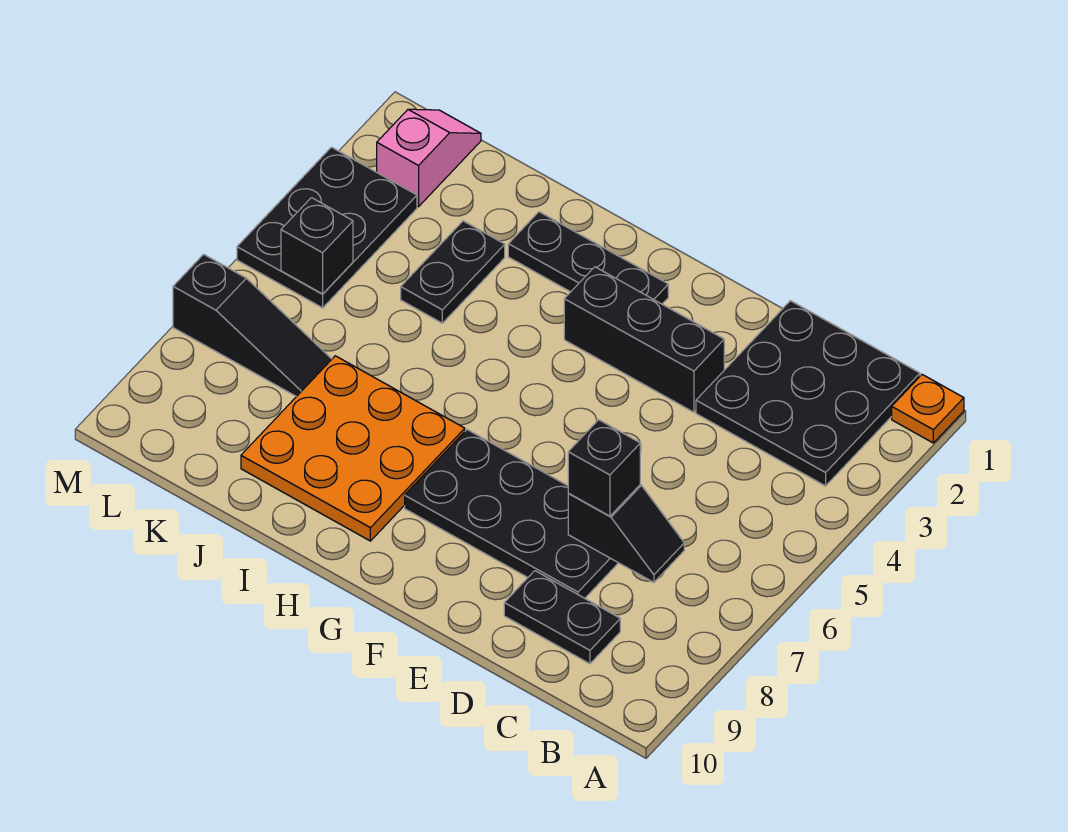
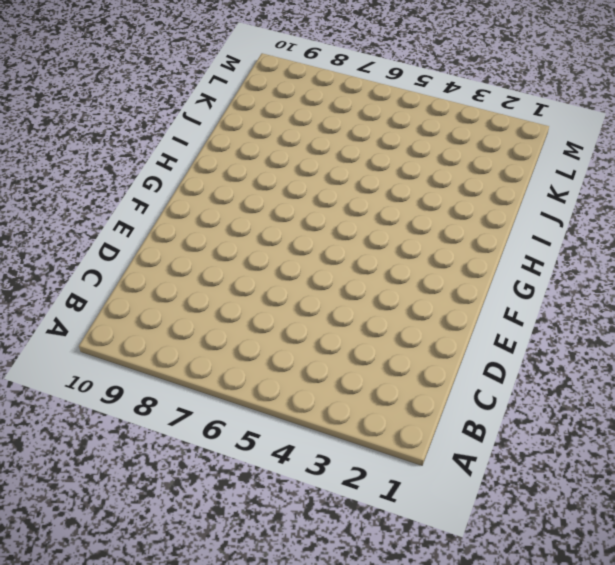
none -> orange 1x1 plate [892,375,964,443]
none -> black 3x3 plate [696,301,920,486]
none -> black 1x2 plate [504,571,620,664]

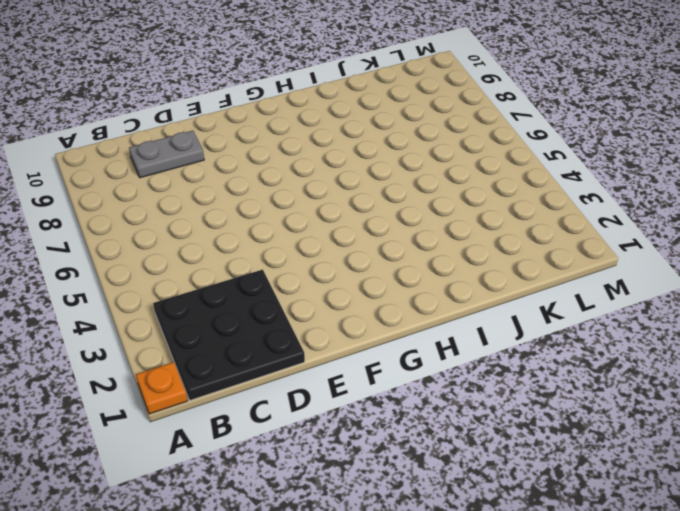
grey 1x2 plate [129,131,204,178] -> black 1x2 plate [504,571,620,664]
none -> black 2x4 plate [405,430,618,598]
none -> black 1x3 brick [564,267,724,412]
none -> black 1x3 plate [508,212,668,304]

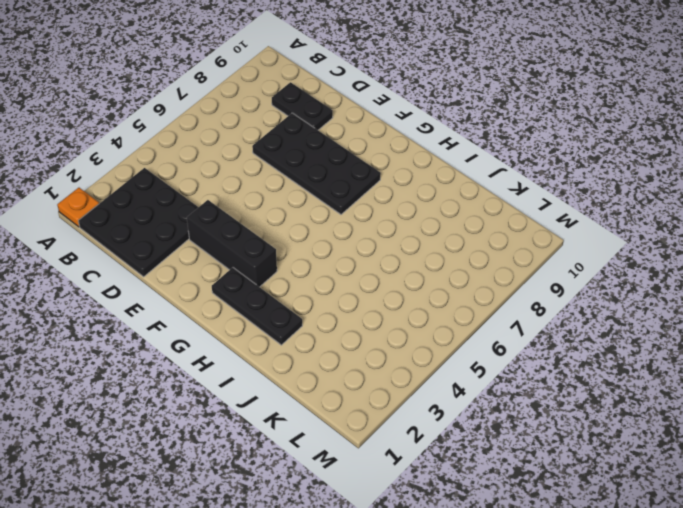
none -> orange 3x3 plate [241,356,465,541]
none -> black 1x2 plate [401,221,505,323]
none -> black 1x3 slope [173,254,332,397]

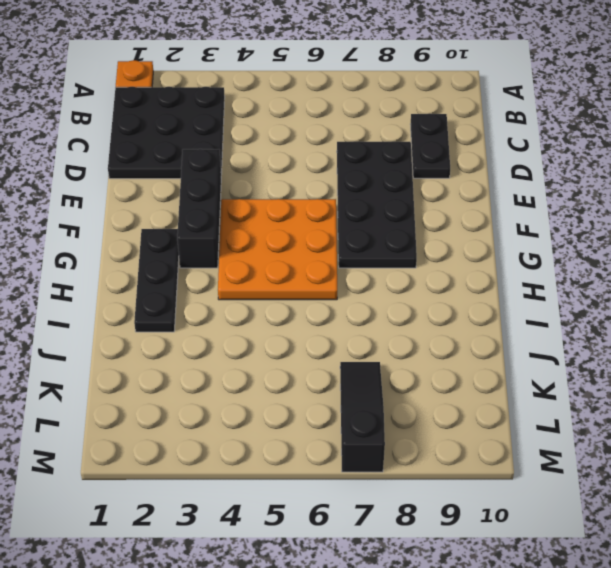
orange 3x3 plate [218,199,337,300] -> orange 3x3 plate moved to [241,356,465,541]
none -> black 1x2 plate [401,221,505,323]
none -> pink 1x2 slope [377,109,481,207]
none -> black 2x3 plate [237,147,417,308]

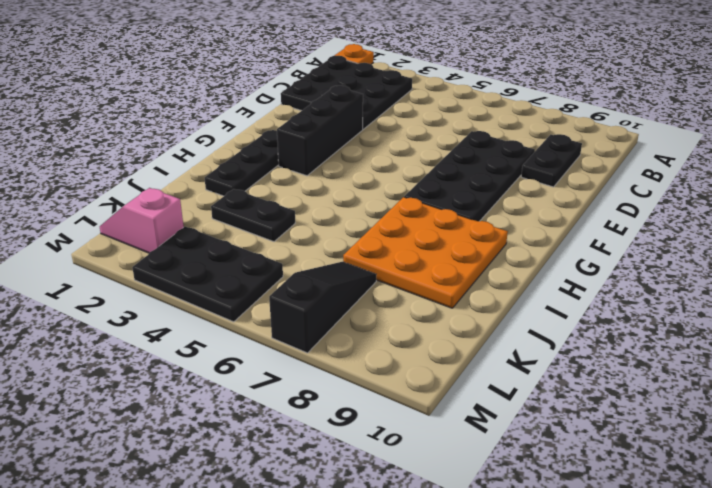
none -> black 1x2 slope [568,485,684,582]
none -> black 1x1 brick [281,198,353,294]
none -> black 1x1 brick [568,420,640,516]

